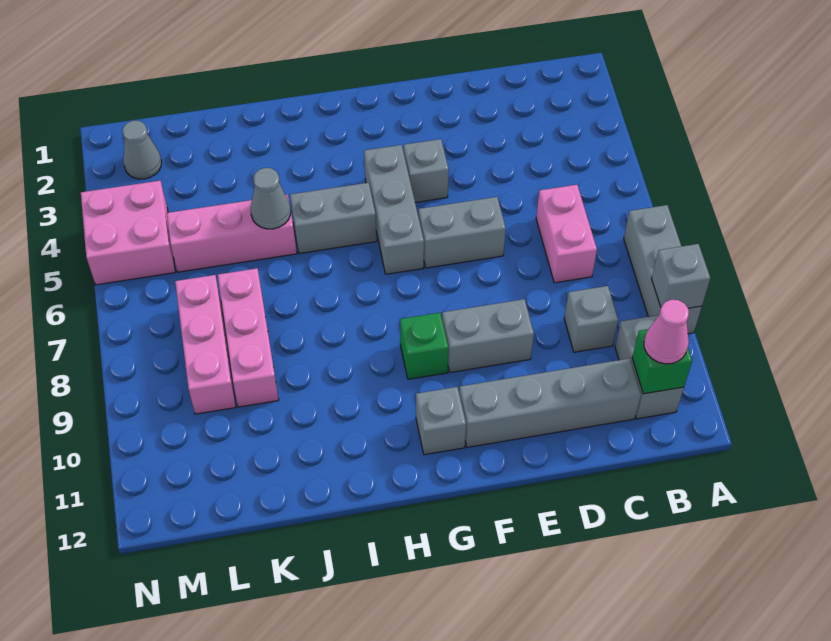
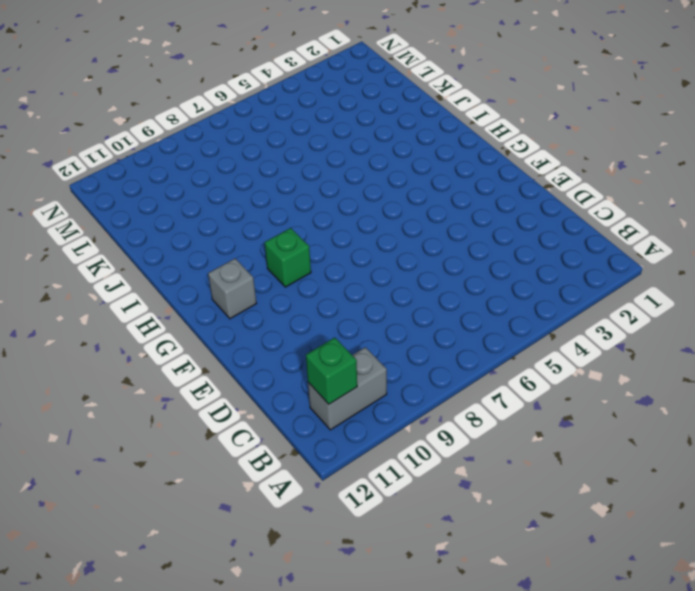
none -> grey 1x3 brick [624,205,702,334]
none -> pink 1x2 brick [536,185,597,283]
none -> grey 1x1 brick [564,286,618,352]

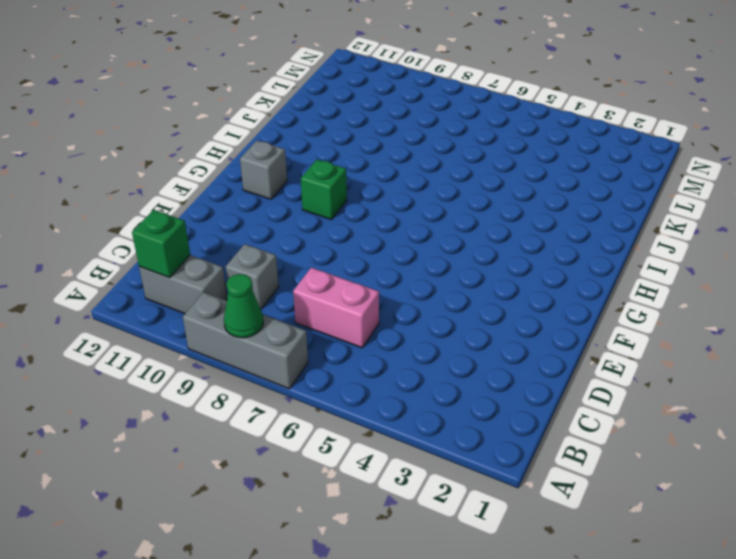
green 1x1 cone [224,274,263,338] -> none
none -> grey 1x4 brick [459,358,641,447]
none -> grey 1x2 brick [418,197,506,268]
none -> grey 1x2 brick [442,299,534,373]

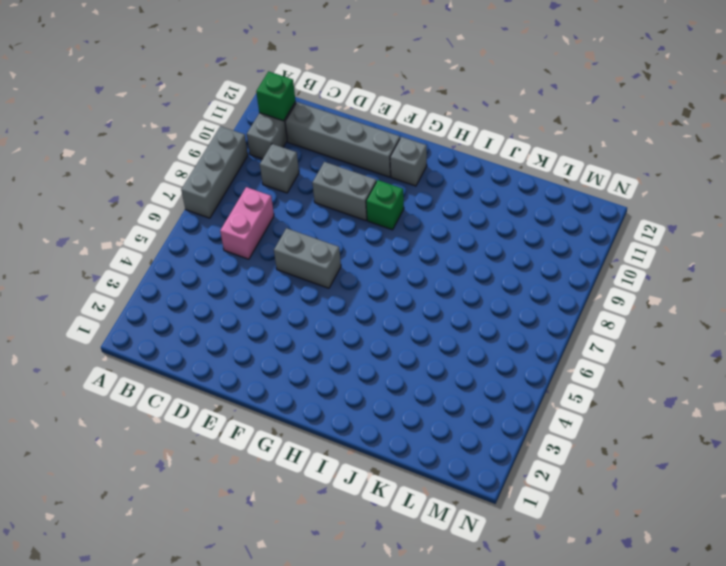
none -> grey 1x1 brick [404,139,449,203]
none -> grey 1x3 brick [364,145,424,274]
none -> grey 1x2 brick [290,183,377,254]

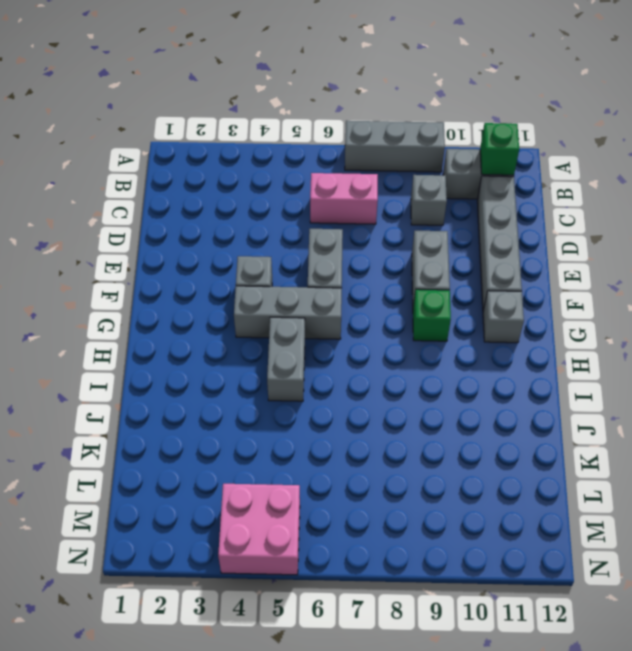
none -> pink 1x3 brick [167,195,297,272]
none -> pink 1x3 brick [218,268,279,407]
none -> pink 1x3 brick [175,275,236,414]

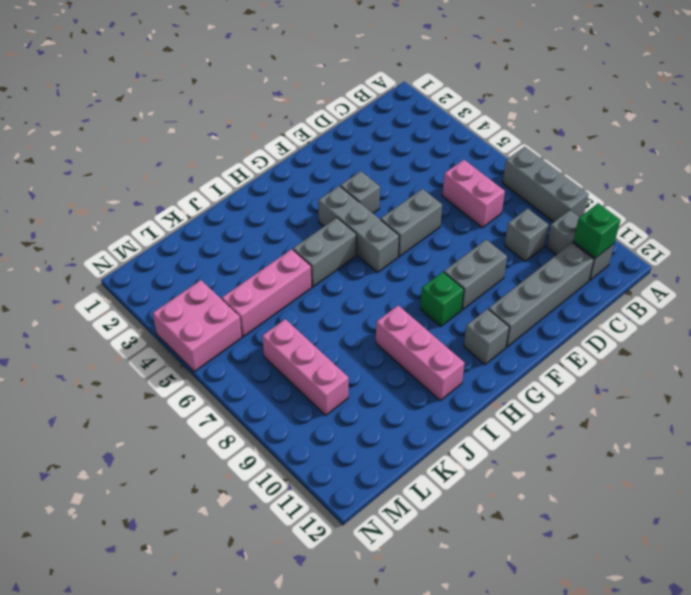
pink 1x3 brick [376,305,465,400] -> pink 1x3 brick moved to [218,268,279,407]
none -> grey 1x1 cone [122,121,162,179]
none -> grey 1x1 brick [651,244,710,308]
none -> grey 1x1 cone [251,168,291,229]

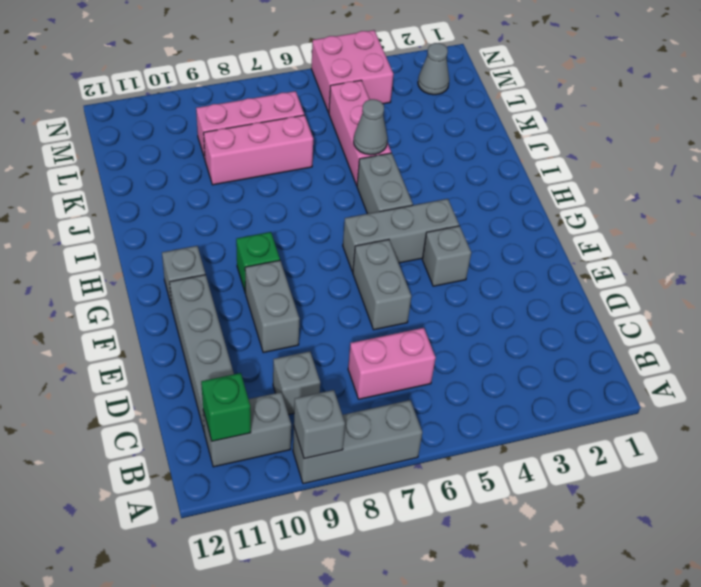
none -> pink 1x1 cone [644,300,689,364]

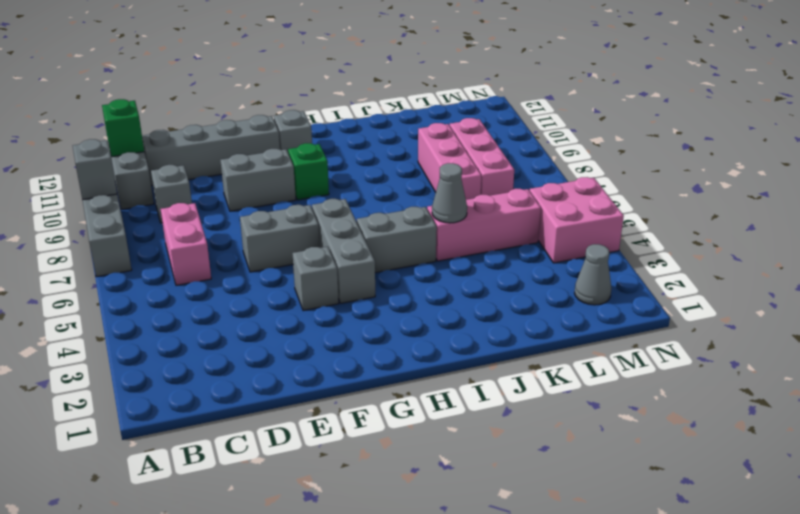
none -> pink 1x1 cone [644,300,689,364]

